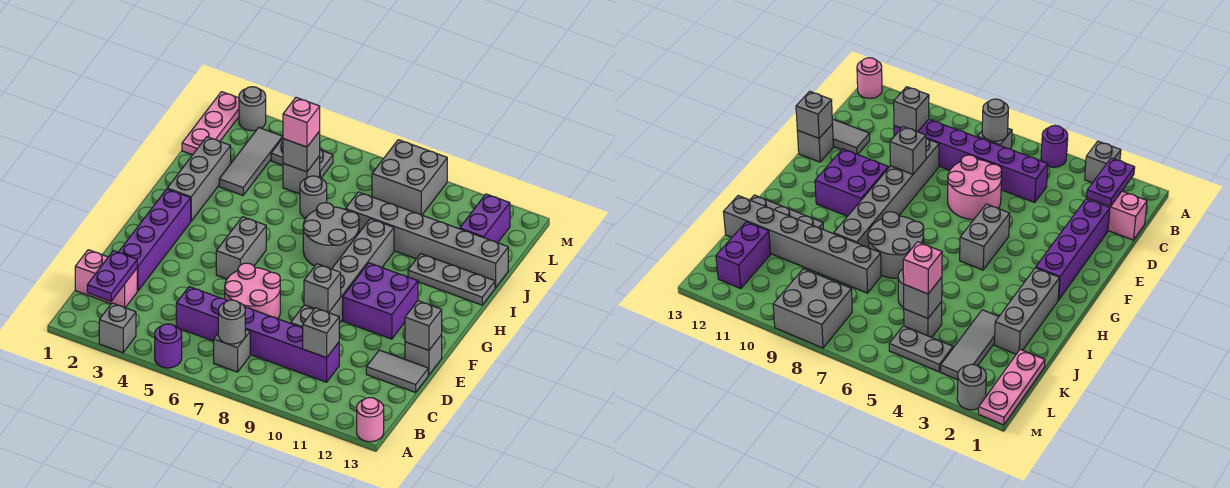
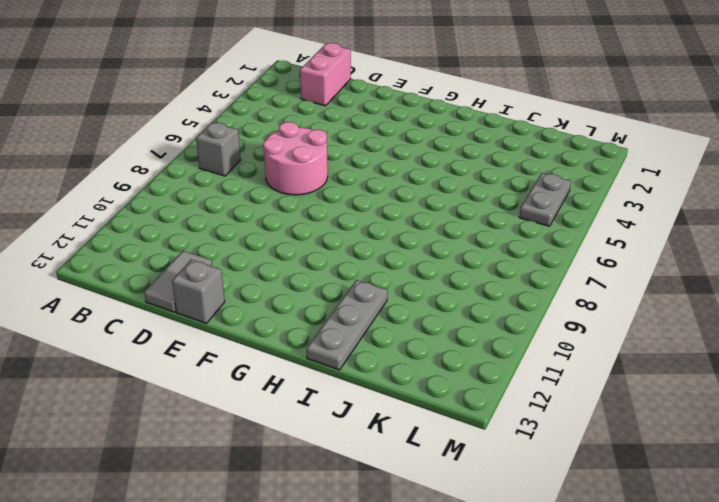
none -> grey 1x1 brick [99,303,136,353]
none -> purple 1x1 round brick [155,324,182,368]
none -> pink 1x1 round brick [357,398,384,442]
none -> purple 1x6 brick [176,287,339,382]

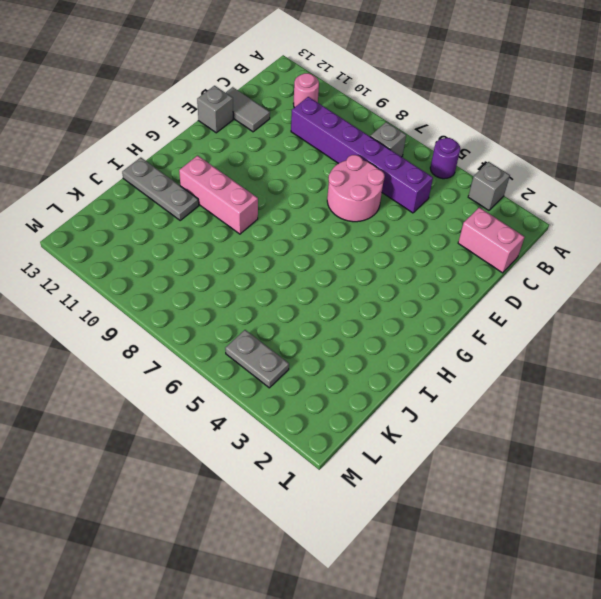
pink 1x1 round brick [293,73,319,108] -> pink 1x1 round brick moved to [357,398,384,442]
pink 1x3 brick [179,156,258,234] -> grey 1x6 brick [291,219,394,328]
none -> purple 1x4 brick [119,189,191,291]
none -> grey 1x2 brick [216,217,266,279]
none -> purple 2x2 brick [343,263,418,339]
none -> grey 1x3 brick [167,137,231,221]

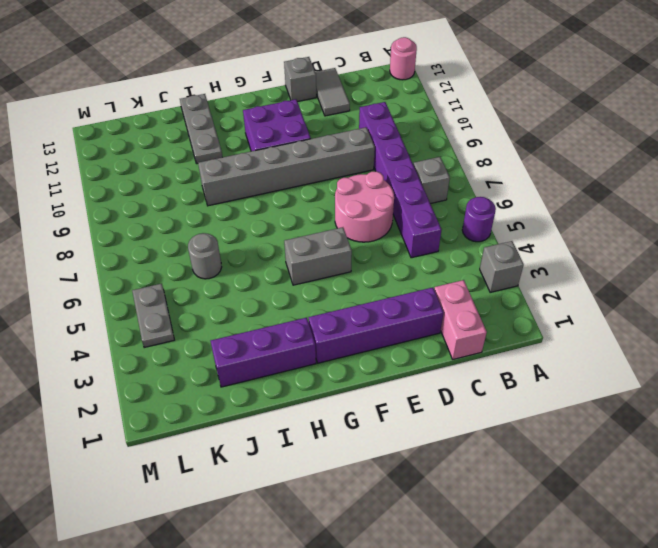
purple 1x3 brick [211,318,316,387] -> grey 1x3 brick [167,137,231,221]
none -> grey 2x2 round brick [303,203,359,269]
none -> grey 1x3 tile [219,128,283,195]
none -> grey 1x6 brick [345,192,508,288]
none -> pink 1x3 plate [182,92,239,155]

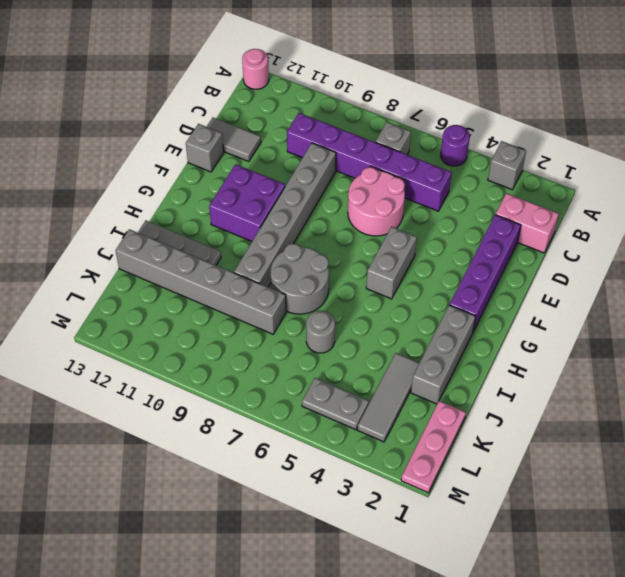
none -> grey 1x1 brick [283,156,320,194]
none -> purple 1x2 brick [460,194,510,243]
none -> grey 2x2 brick [372,140,447,215]
none -> grey 1x1 round brick [239,87,266,131]

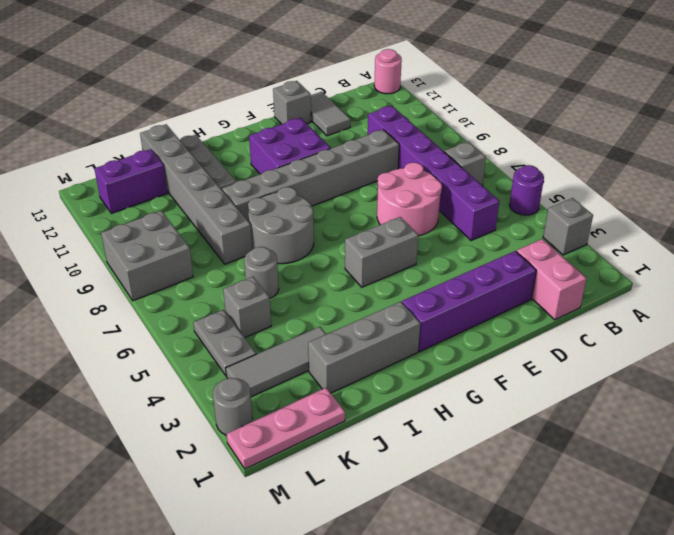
none -> purple 1x2 plate [87,251,137,301]
none -> grey 1x1 round brick [218,300,245,344]
none -> grey 1x1 brick [303,308,339,358]
none -> grey 1x1 brick [304,264,341,313]

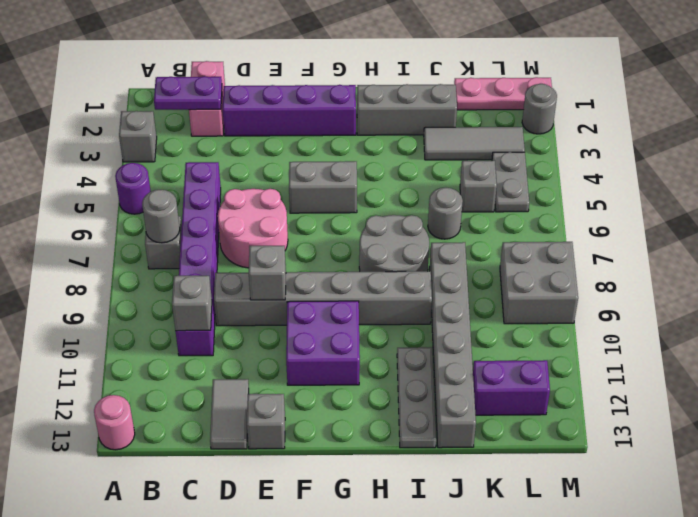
none -> grey 1x1 brick [405,301,442,350]
none -> grey 1x1 brick [283,131,320,172]
none -> pink 1x1 brick [283,98,320,147]

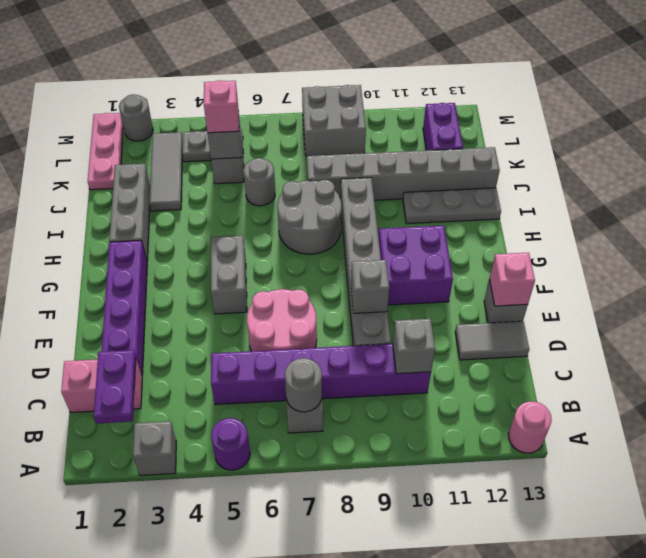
pink 1x1 brick [489,253,535,306] -> grey 1x1 brick [405,301,442,350]

